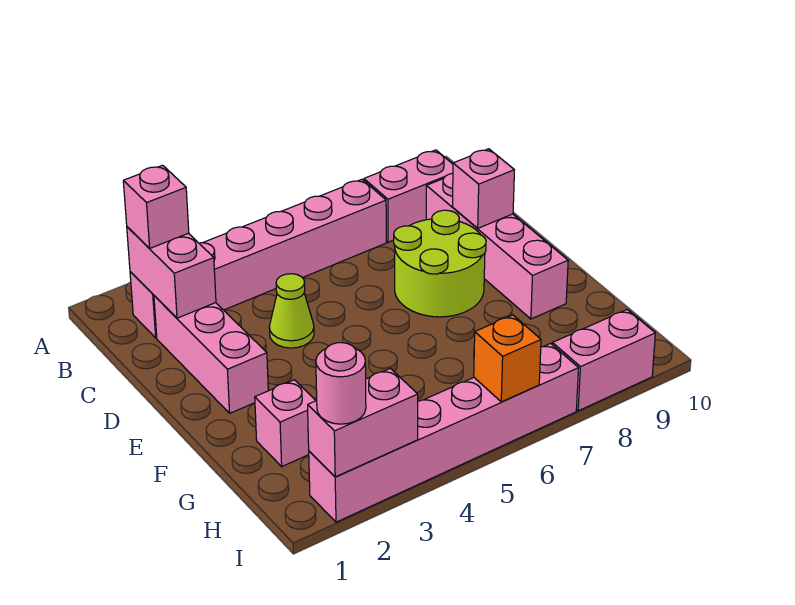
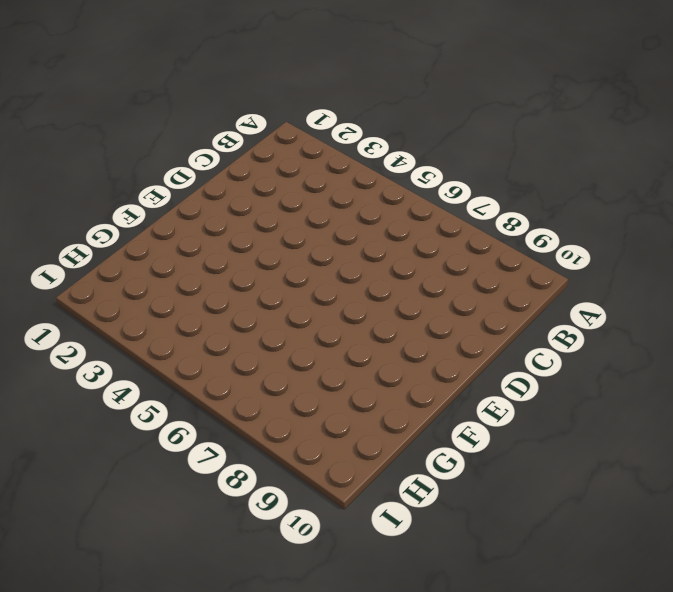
none -> pink 1x6 brick [130,179,386,338]
none -> pink 1x2 brick [364,150,453,242]
none -> pink 1x3 brick [154,296,268,413]

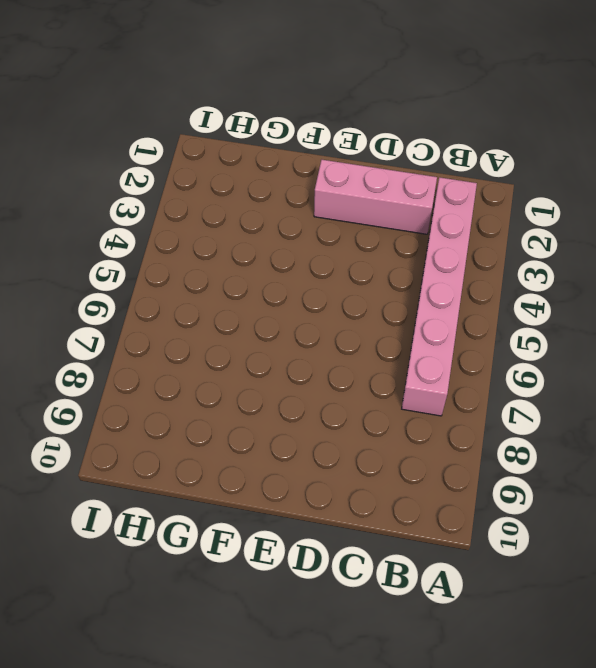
none -> pink 1x2 brick [364,150,453,242]
none -> pink 1x4 brick [426,173,568,319]
none -> lime 1x1 cone [269,274,314,348]

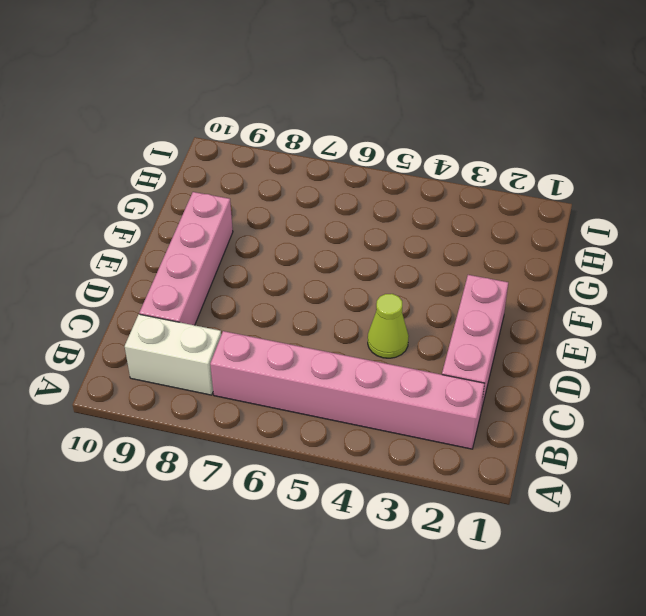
white 1x2 brick [125,314,221,395] -> pink 1x2 brick [364,150,453,242]
none -> lime 2x2 round brick [394,210,486,317]
none -> pink 1x1 brick [255,380,316,466]
none -> pink 1x6 brick [309,343,579,522]

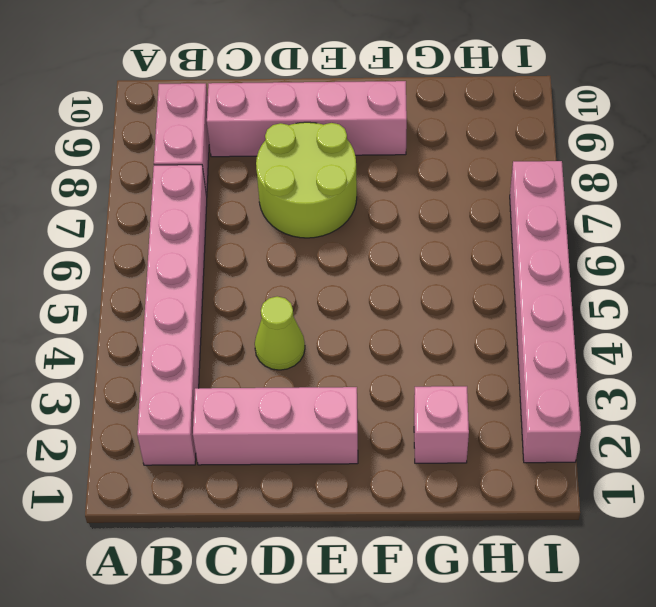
none -> pink 1x2 brick [552,310,655,411]
none -> pink 1x2 brick [127,227,216,318]
none -> pink 1x1 brick [452,149,514,228]

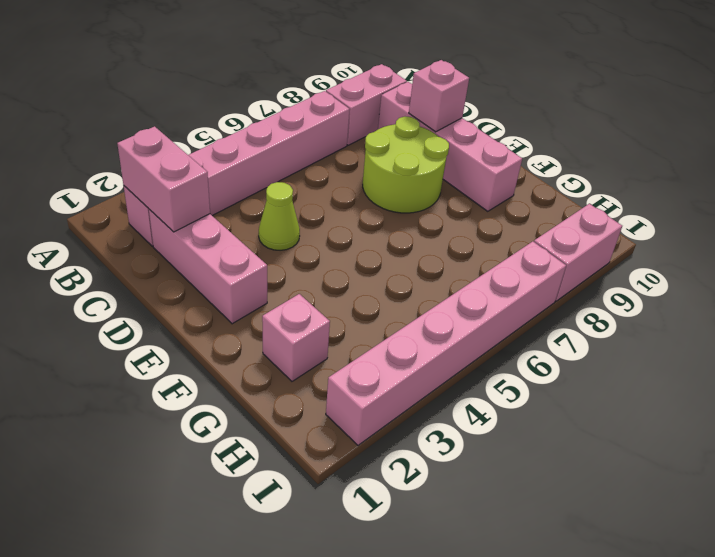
none -> pink 1x2 brick [308,368,418,477]
none -> orange 1x1 brick [474,315,541,402]
none -> pink 1x1 brick [123,165,189,249]

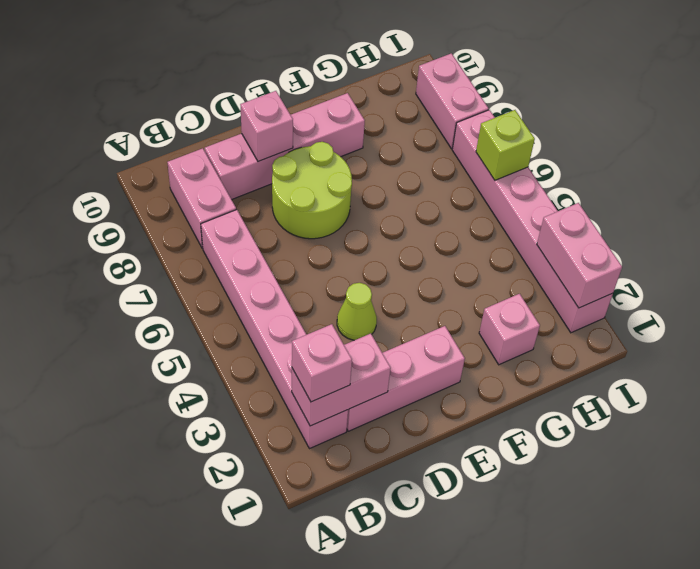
lime 1x1 brick [476,110,535,180] -> orange 1x1 brick [474,315,541,402]
none -> pink 1x1 round brick [316,343,366,424]

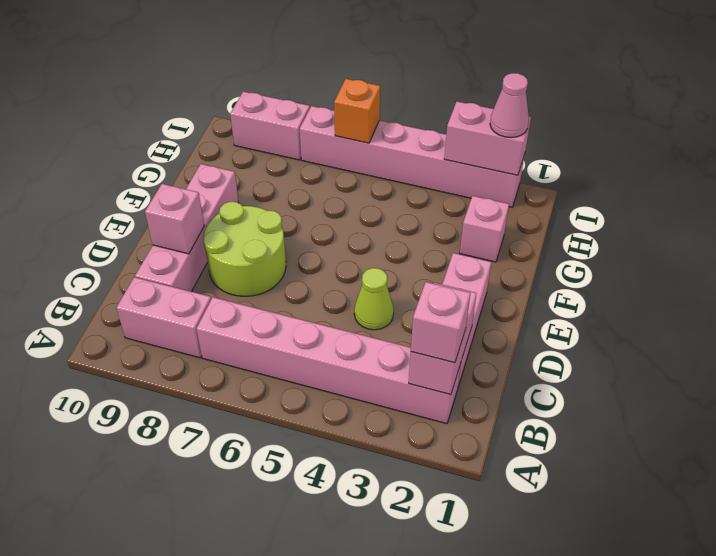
pink 1x1 cone [490,73,529,138] -> pink 1x1 round brick [316,343,366,424]

